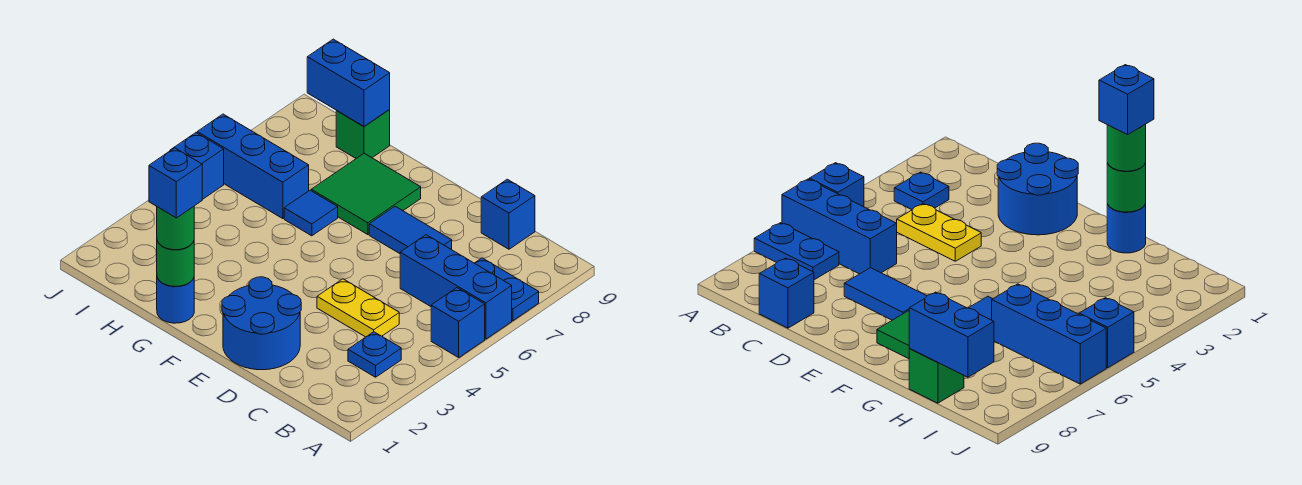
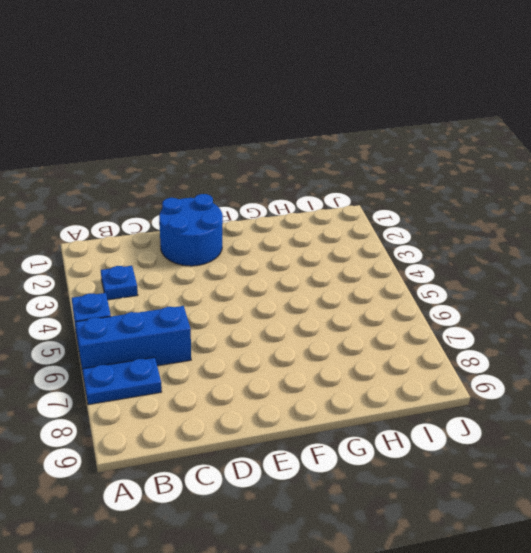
none -> yellow 1x2 plate [317,279,399,337]
none -> blue 1x1 brick [481,179,535,249]
none -> blue 1x2 tile [369,206,452,254]

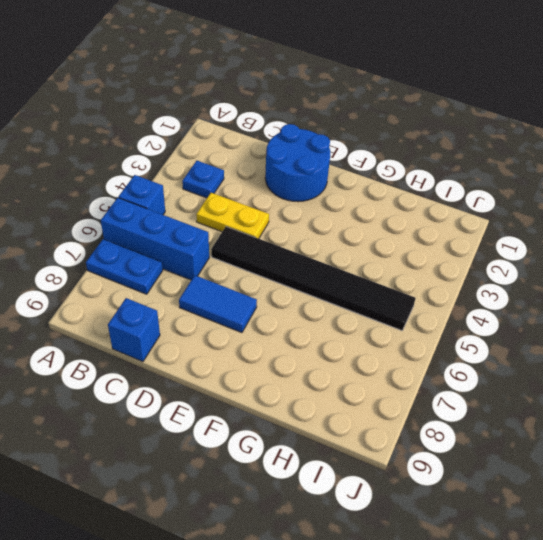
black 1x6 tile [211,227,416,331] -> none
none -> green 2x2 tile [311,153,421,235]
none -> blue 1x1 round brick [157,278,194,323]
none -> blue 1x1 tile [284,190,338,236]

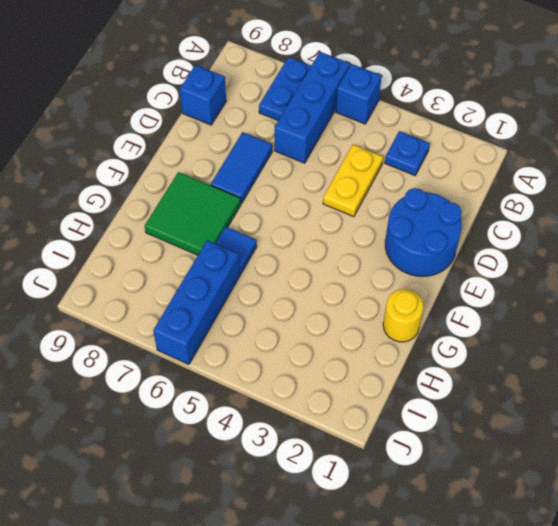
yellow 1x1 round brick [383,289,423,342] -> blue 1x1 round brick [157,278,194,323]
none -> green 1x1 brick [336,110,390,158]
none -> blue 1x1 brick [170,133,224,200]
none -> green 1x1 round brick [157,241,194,286]

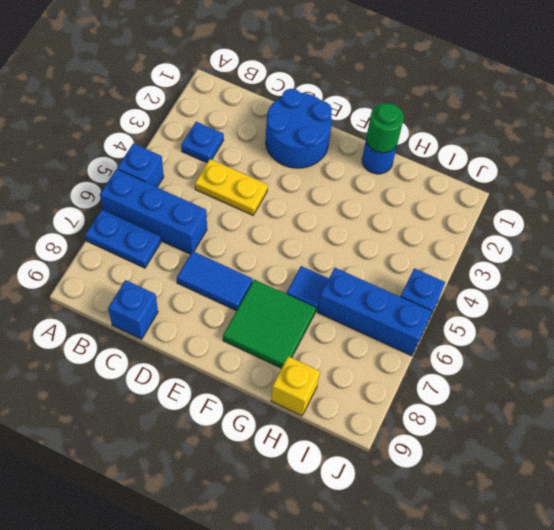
yellow 1x1 brick [271,356,320,416] -> green 1x1 brick [336,110,390,158]
none -> blue 1x2 brick [307,39,390,126]
none -> green 1x1 round brick [157,207,194,250]
none -> blue 1x1 brick [149,148,202,218]

